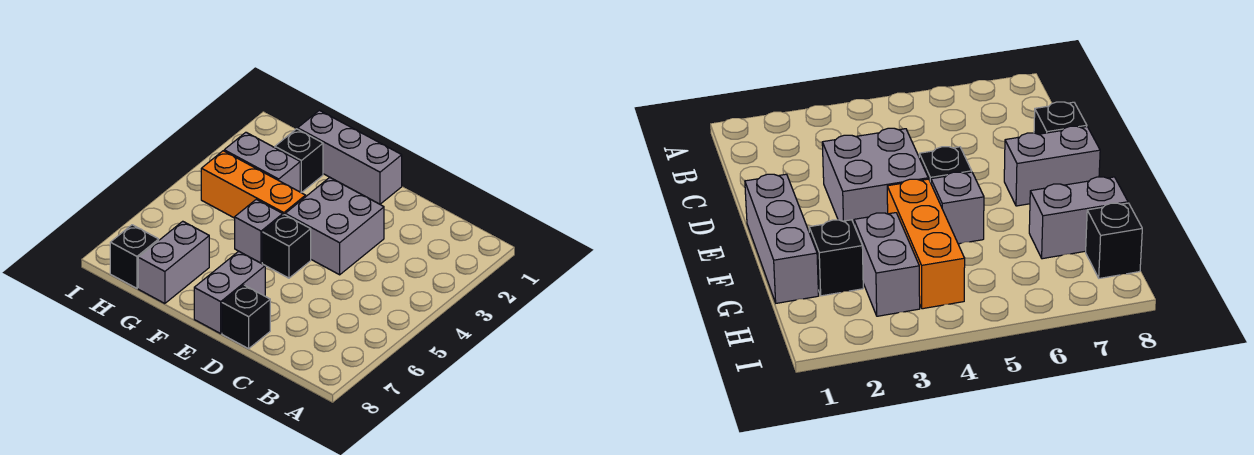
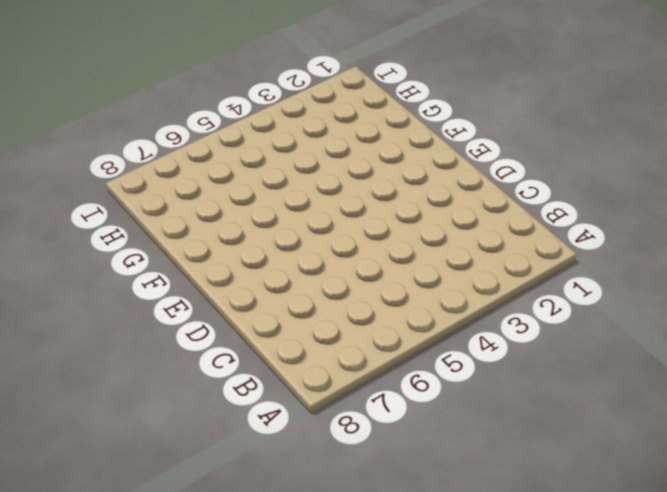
none -> grey 2x2 brick [285,177,384,275]
none -> black 1x1 brick [222,285,270,349]

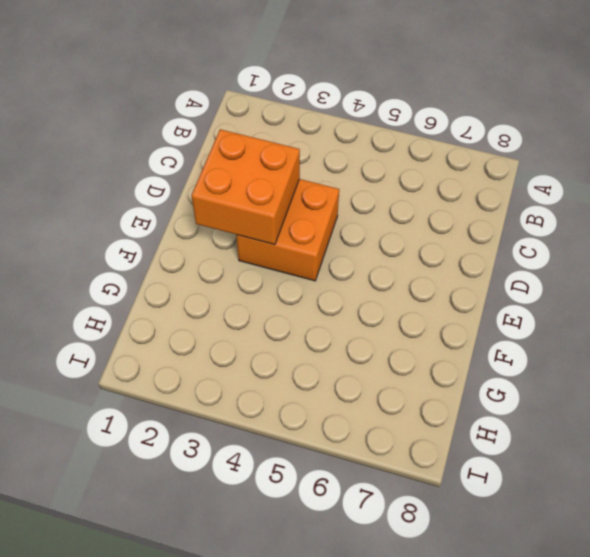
orange 2x2 brick [192,129,300,245] -> none
orange 2x2 brick [236,179,339,281] -> grey 2x2 brick [285,177,384,275]
none -> black 1x1 brick [222,285,270,349]
none -> grey 1x3 brick [298,110,402,204]

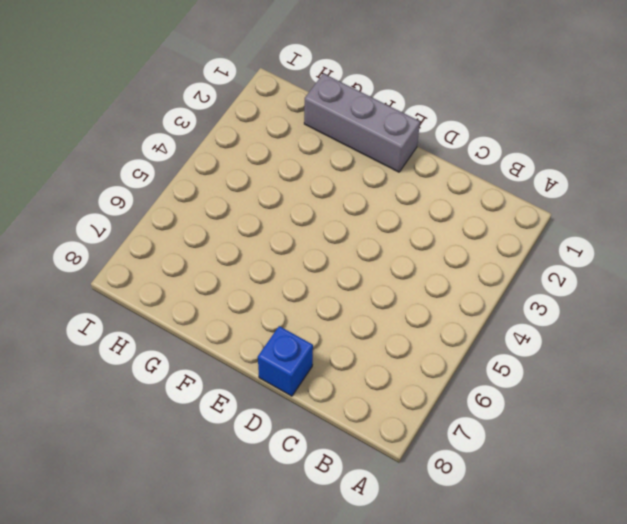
blue 1x1 brick [258,326,313,396] -> black 1x1 brick [222,285,270,349]
none -> grey 2x2 brick [285,177,384,275]
none -> black 1x1 brick [262,215,311,278]

